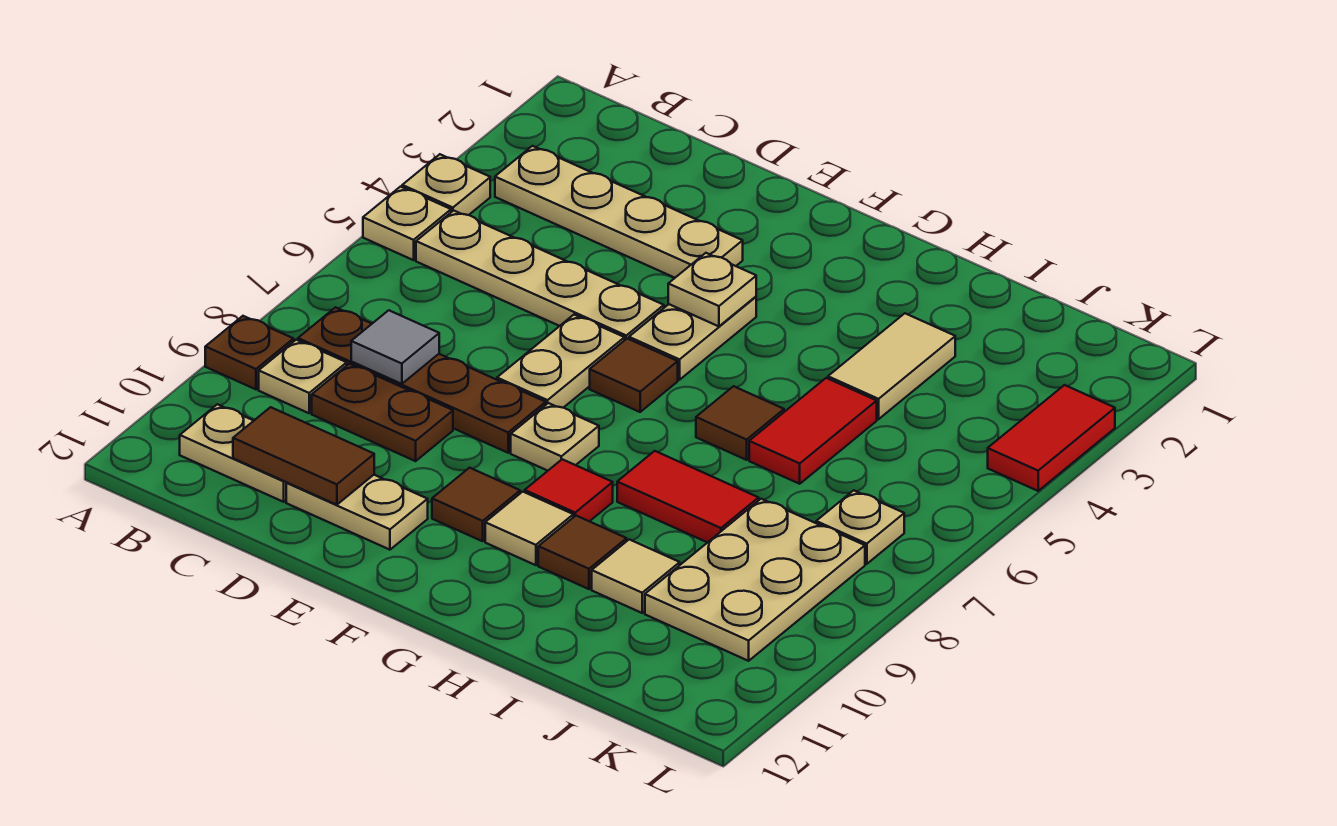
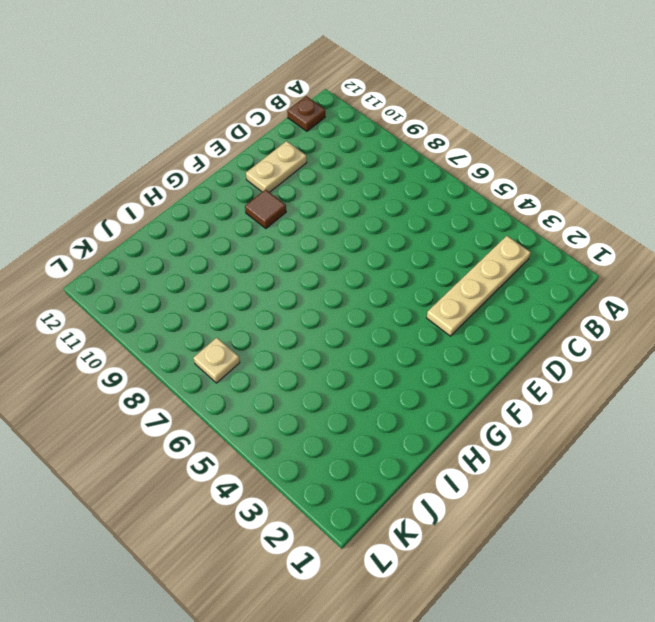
brown 1x1 plate [287,96,325,131] -> brown 1x1 plate moved to [205,316,294,389]
none -> tan 1x1 plate [402,154,490,215]
none -> tan 1x1 plate [363,187,451,260]
none -> tan 1x4 plate [416,210,664,340]

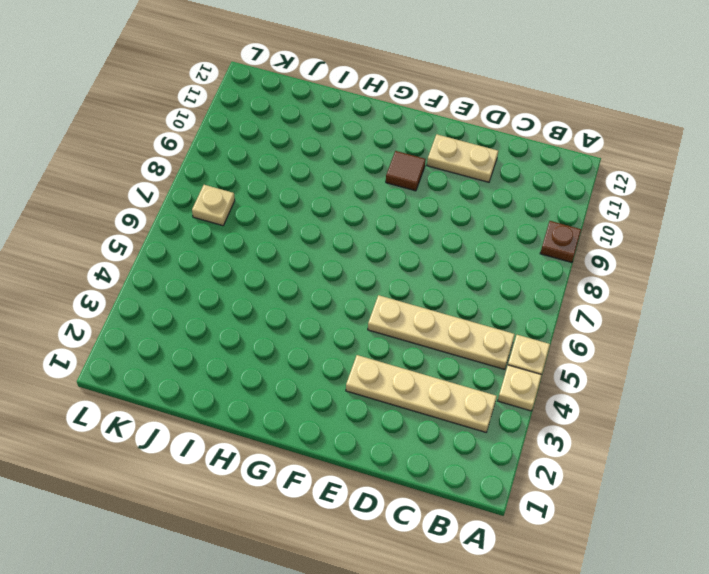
none -> brown 1x4 plate [298,307,546,453]
none -> tan 1x1 plate [259,340,347,413]
none -> tan 1x2 plate [180,404,287,502]

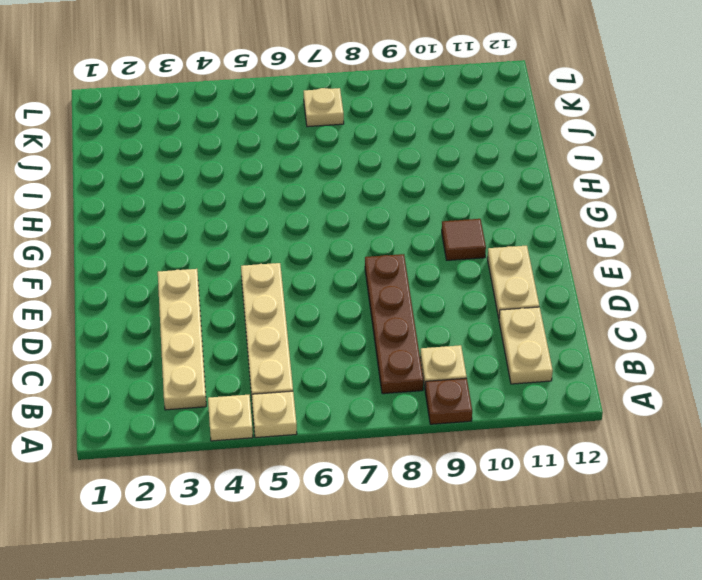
none -> brown 1x2 plate [312,364,453,461]
none -> tan 1x2 plate [497,315,625,408]
none -> tan 1x2 plate [629,297,756,380]

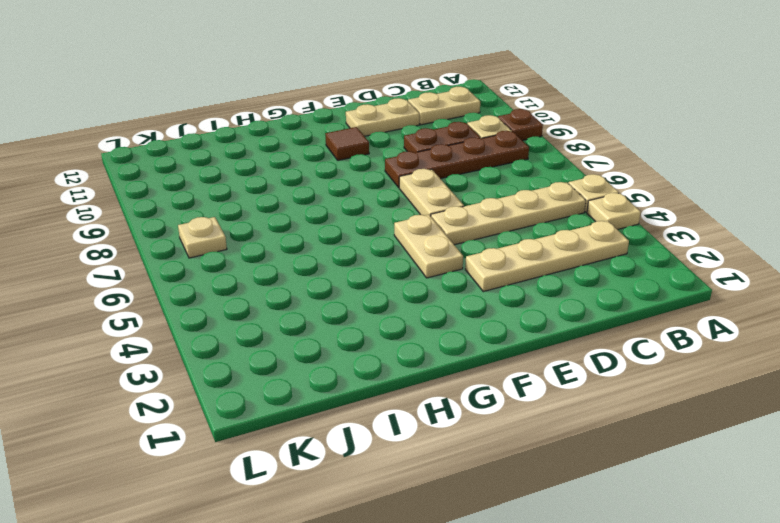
none -> brown 1x1 tile [590,339,678,412]
none -> tan 1x1 plate [511,403,599,471]
none -> red 1x1 tile [525,459,613,521]

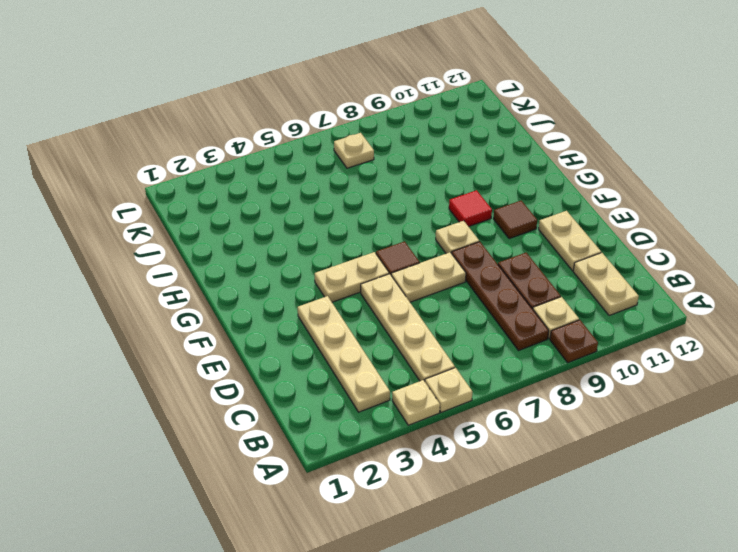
none -> tan 1x1 tile [485,492,573,565]
none -> brown 1x1 tile [696,386,784,460]
none -> red 1x2 tile [617,451,759,543]

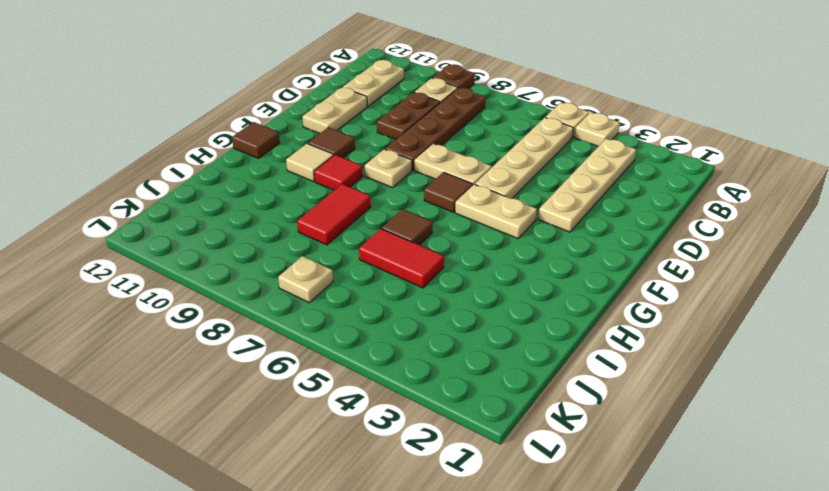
brown 1x1 tile [232,122,280,158] -> brown 1x1 tile moved to [538,516,627,589]
none -> tan 1x2 tile [828,313,955,419]
none -> tan 1x1 tile [592,539,680,613]
none -> tan 2x3 plate [645,499,865,661]

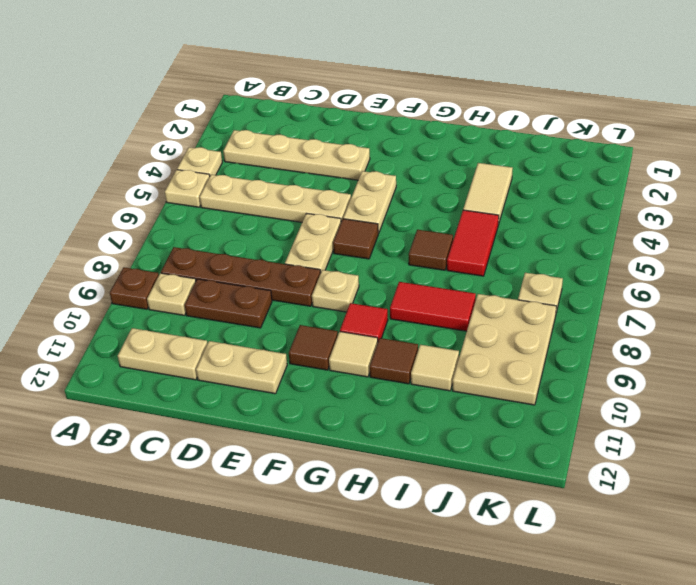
none -> red 1x2 tile [988,385,1115,491]
none -> grey 1x1 tile [351,310,439,384]
none -> brown 1x2 tile [233,407,374,505]

